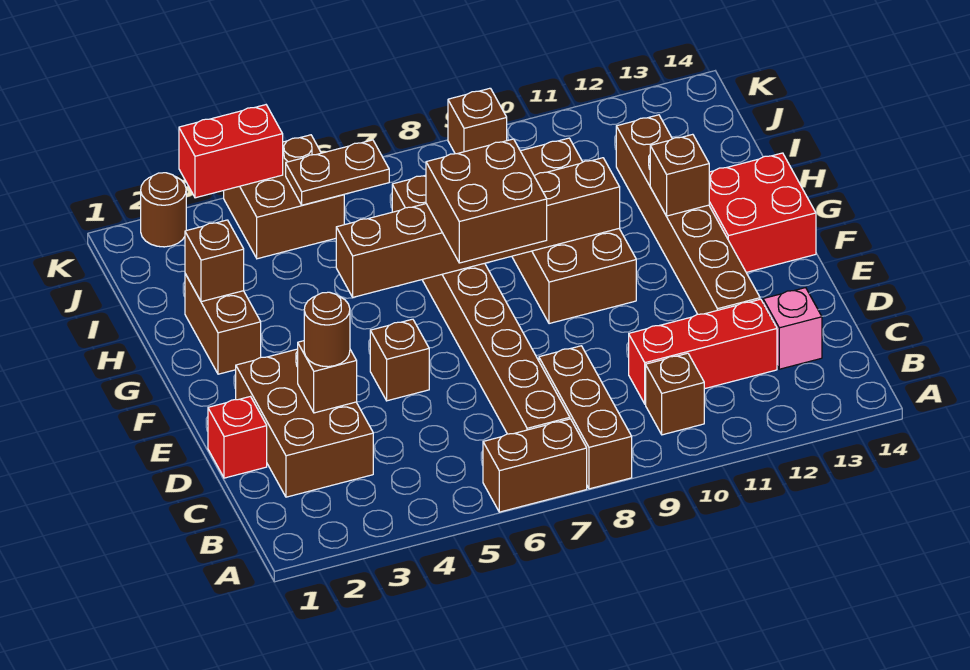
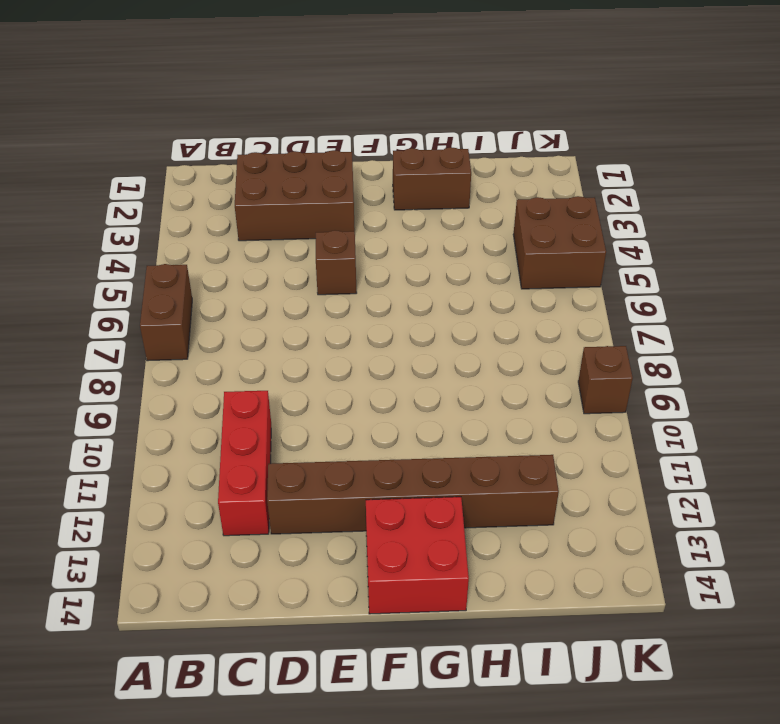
none -> brown 1x3 brick [539,346,632,489]
none -> brown 1x8 brick [392,175,570,434]
none -> brown 1x1 brick [646,353,704,435]

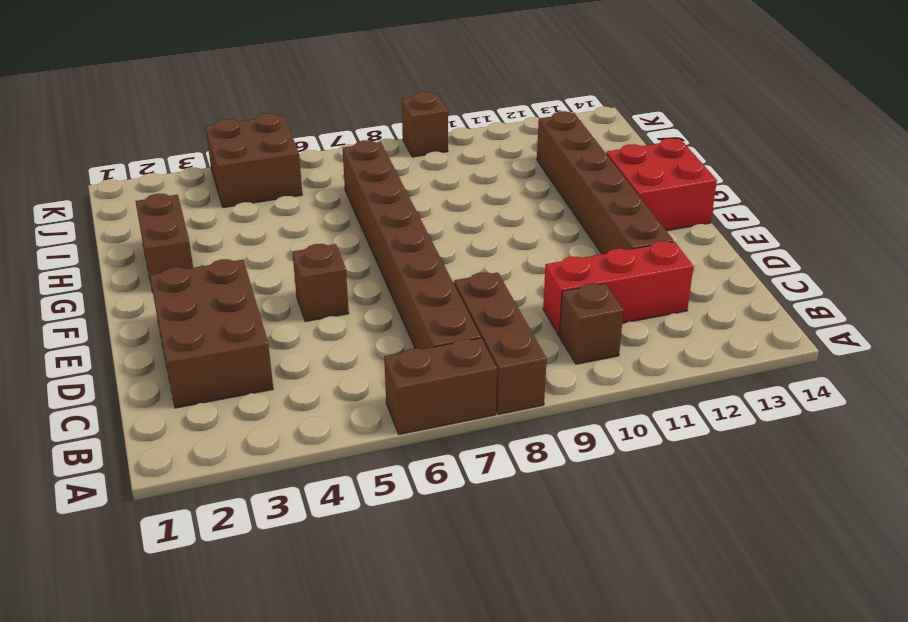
none -> pink 1x1 brick [763,288,822,369]
none -> red 1x1 brick [208,397,267,478]
none -> brown 2x4 brick [512,138,636,324]

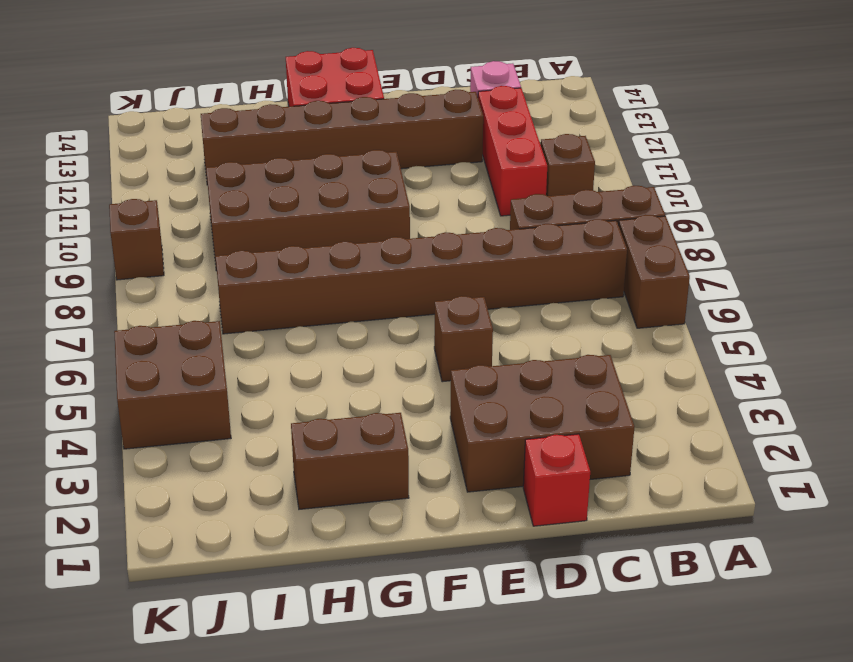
none -> brown 1x1 round brick [141,173,186,247]
none -> brown 1x1 brick [298,341,357,413]
none -> brown 1x6 brick [336,158,620,297]

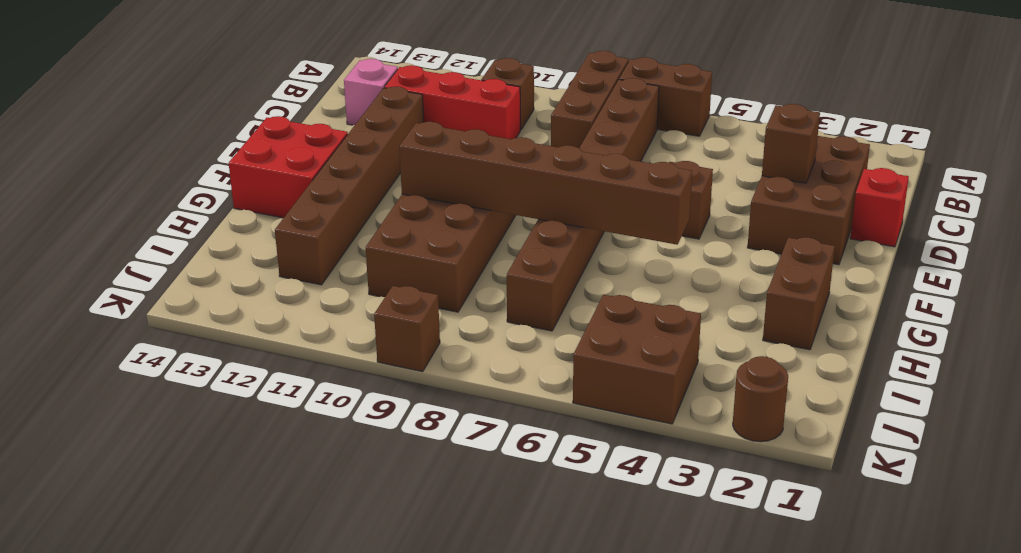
none -> brown 1x1 brick [650,134,709,216]
none -> brown 1x1 brick [185,220,244,302]
none -> brown 1x2 plate [286,140,389,205]

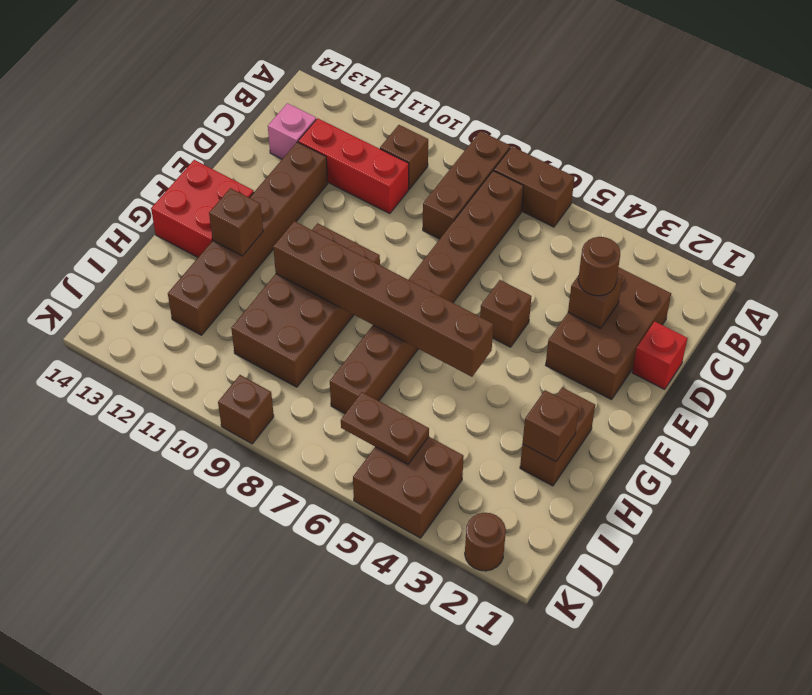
none -> red 1x2 brick [179,105,283,198]
none -> brown 2x2 brick [426,139,547,263]

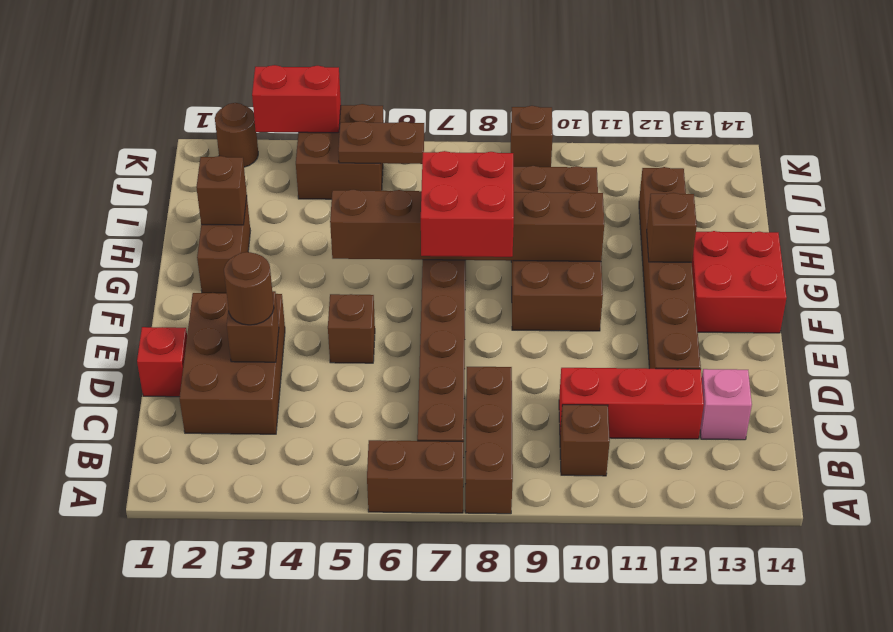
red 2x2 brick [421,151,514,257] -> brown 2x2 brick [426,139,547,263]

